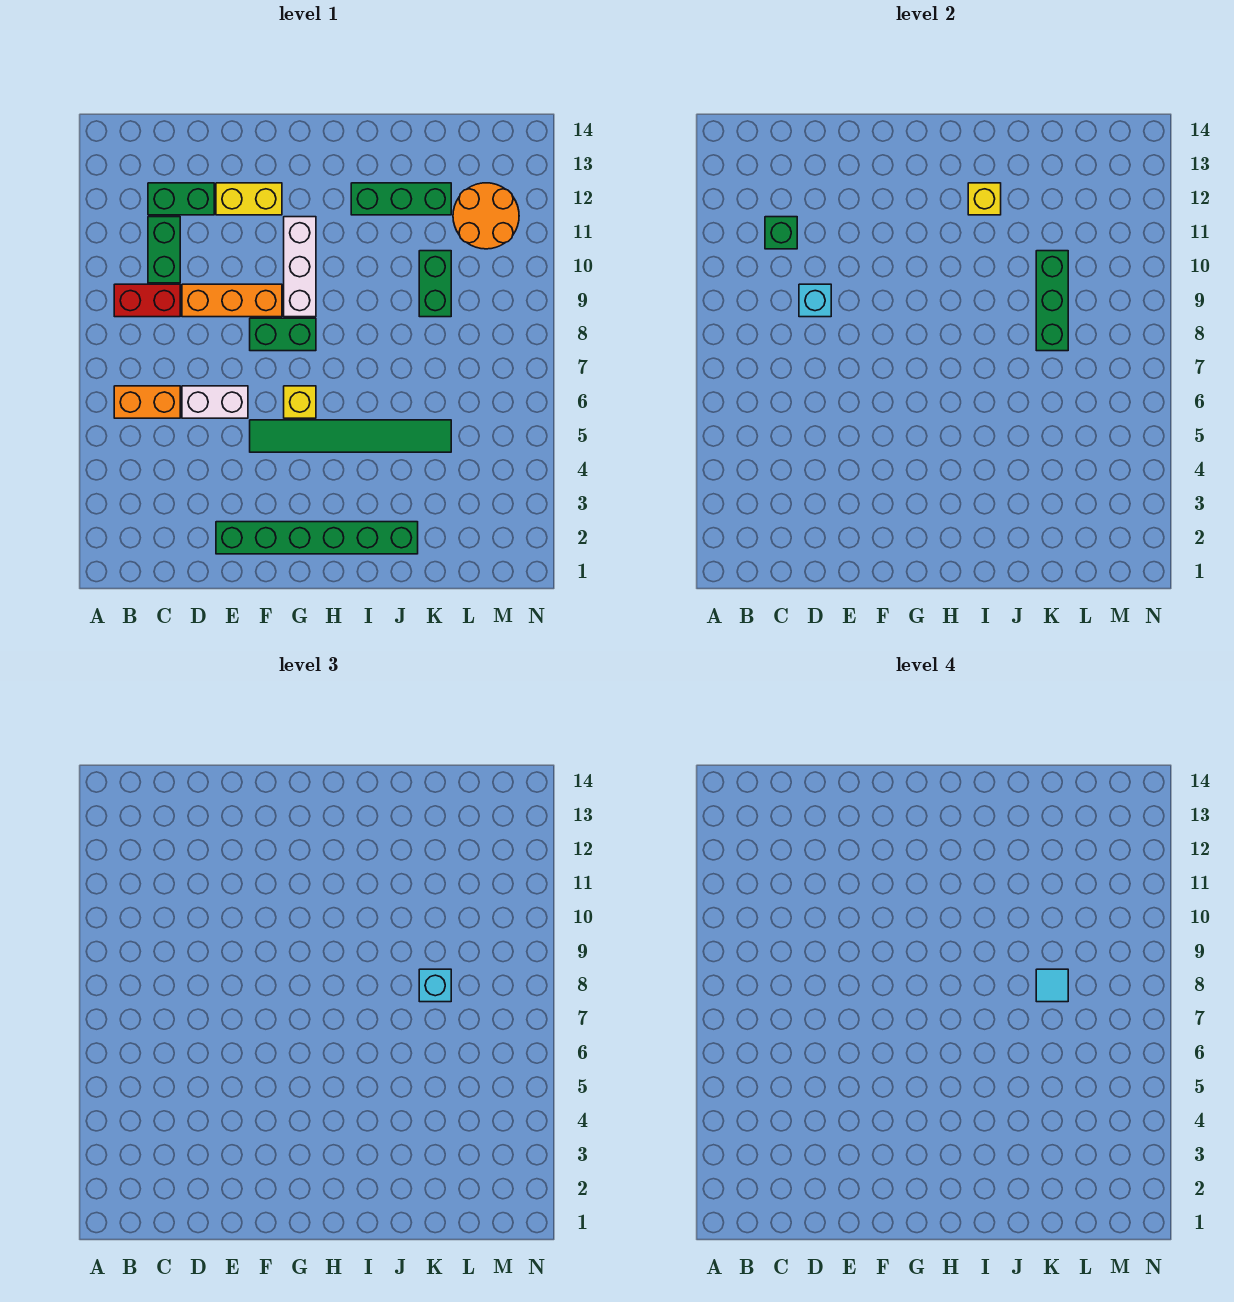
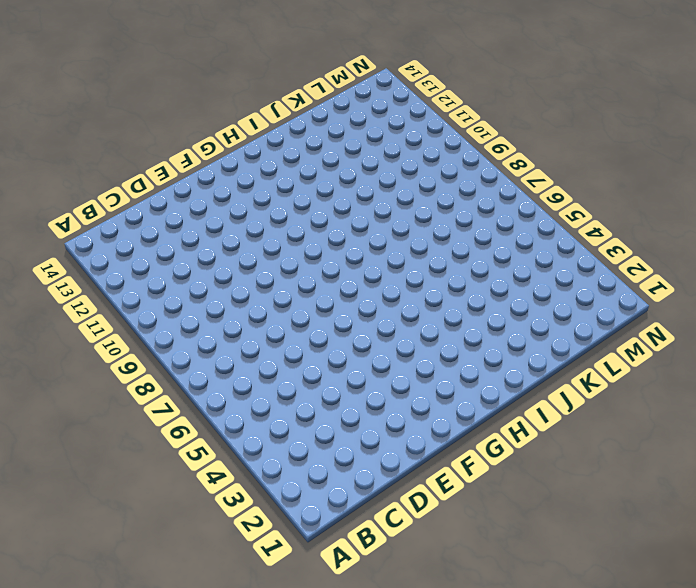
none -> orange 1x2 brick [114,386,180,418]
none -> red 1x2 brick [114,284,180,317]
none -> green 1x2 brick [148,217,180,283]

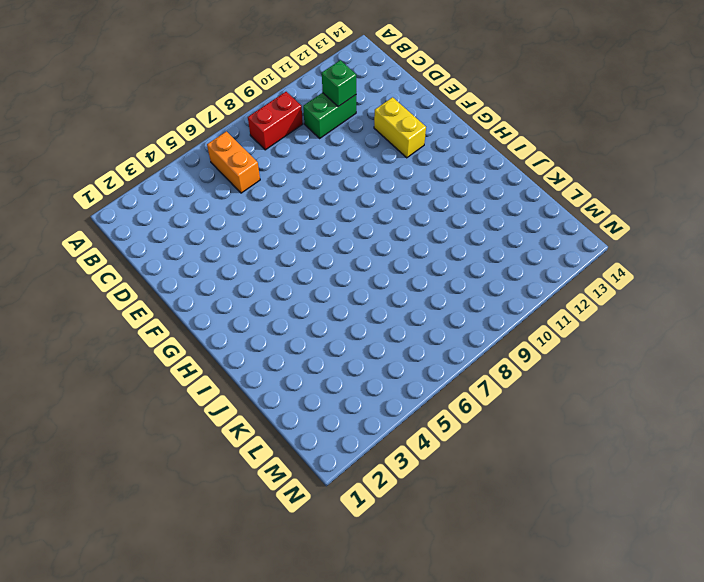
red 1x2 brick [248,92,303,150] -> red 1x2 brick turned to [114,284,180,317]
none -> green 1x2 brick [148,183,214,215]
none -> white 1x2 brick [182,386,248,418]
none -> orange 1x3 brick [182,284,282,317]

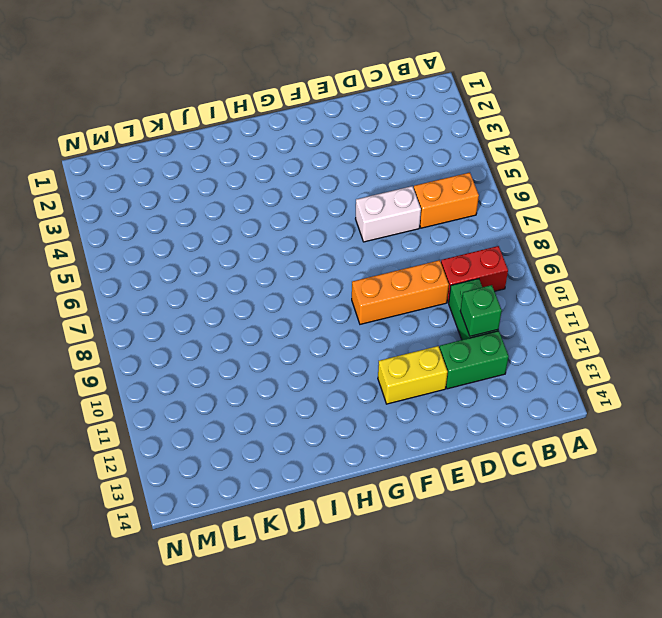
none -> green 1x6 brick [216,522,418,554]
none -> green 1x6 tile [250,420,451,452]
none -> green 1x2 brick [250,318,316,351]

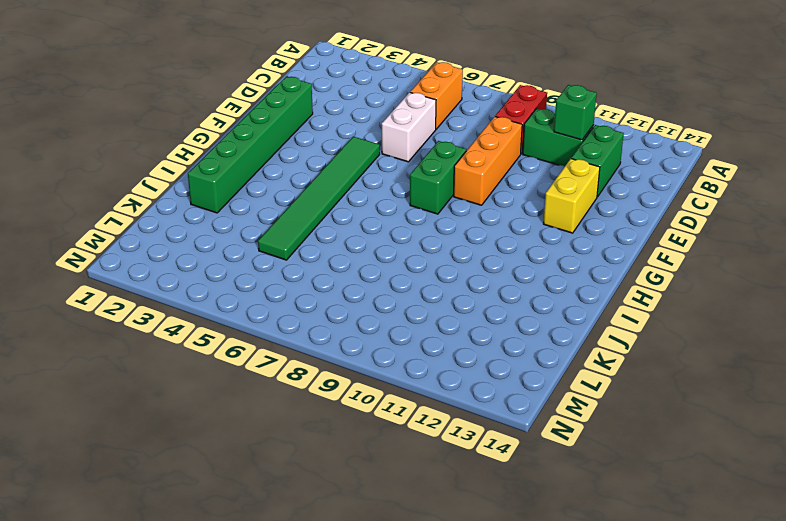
none -> yellow 1x1 brick [284,386,316,418]
none -> white 1x3 brick [284,217,316,317]
none -> green 1x3 brick [351,183,451,215]

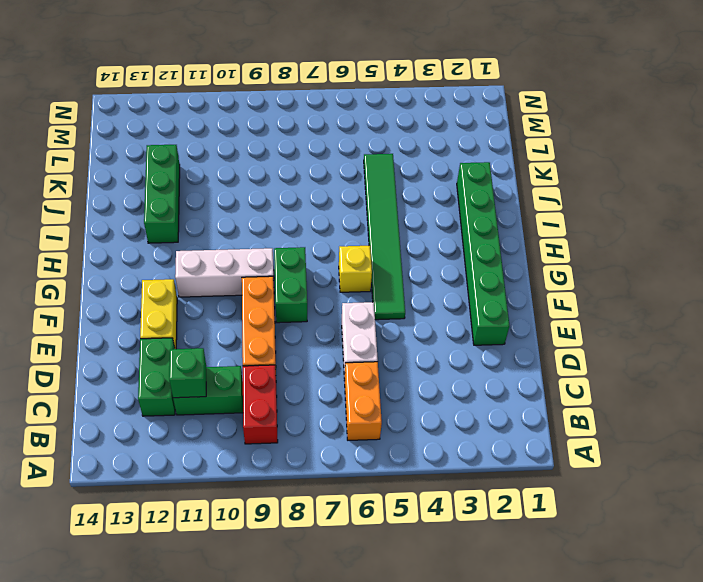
none -> green 1x2 brick [419,251,451,317]
none -> orange 2x2 round brick [453,183,519,249]
none -> cyan 1x1 brick [799,284,831,317]

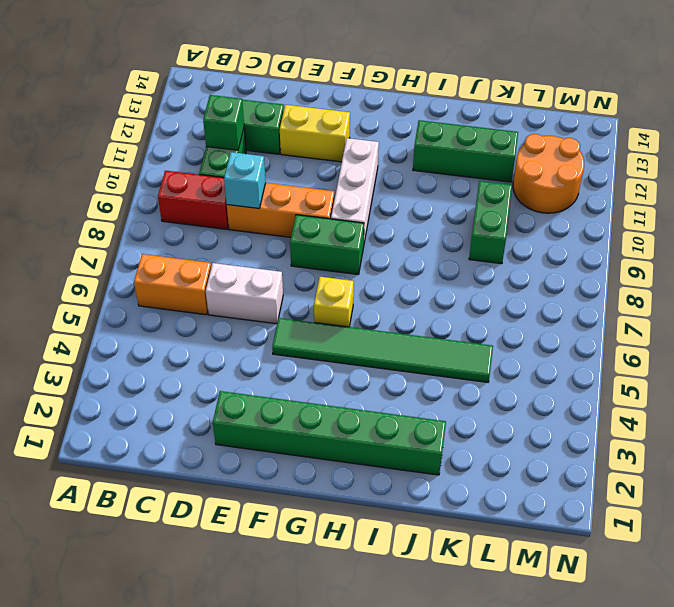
none -> yellow 1x1 brick [968,183,1001,215]
none -> green 1x3 brick [1036,251,1068,351]
none -> cyan 1x1 brick [419,969,451,1002]

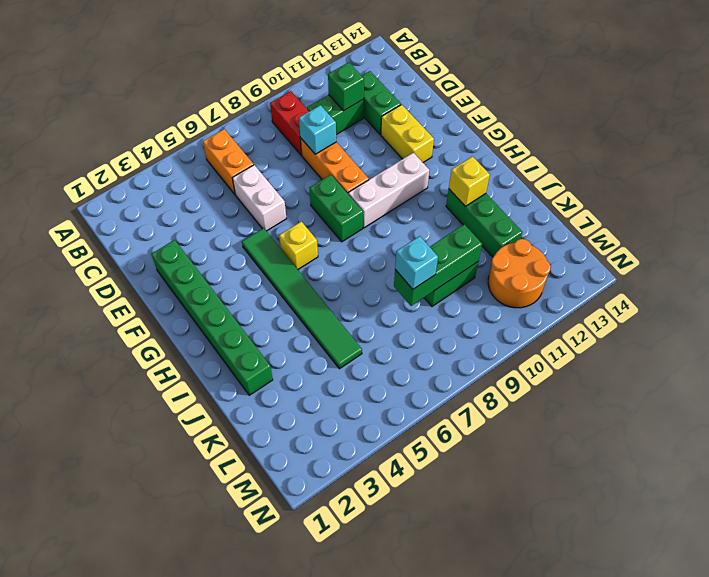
none -> cyan 1x1 tile [1036,969,1068,1002]

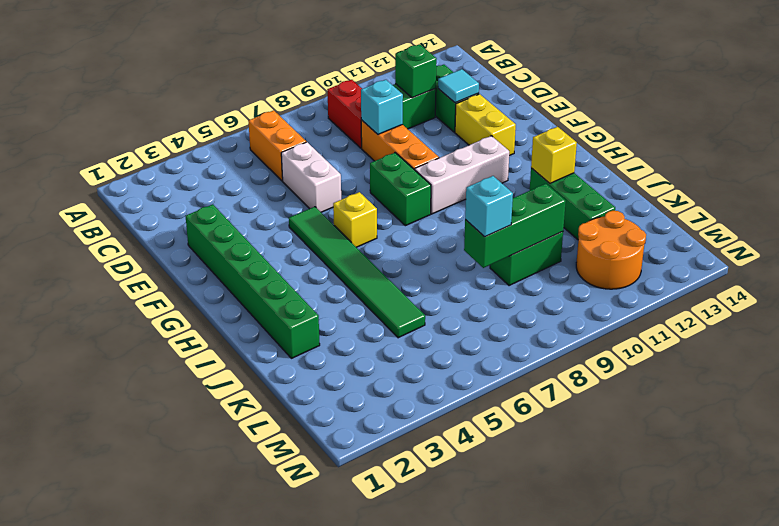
cyan 1x1 tile [438,69,479,103] -> cyan 1x1 tile moved to [1036,969,1068,1002]

